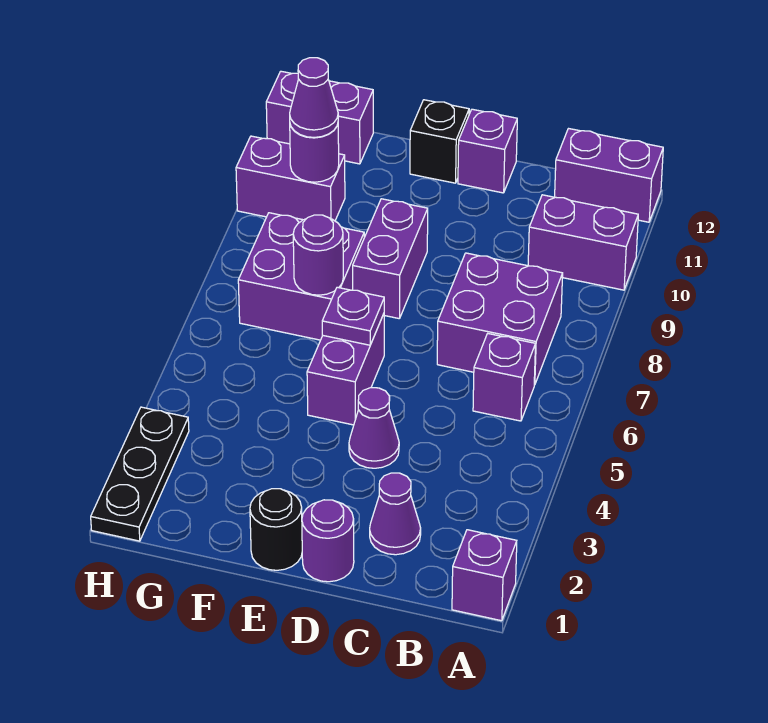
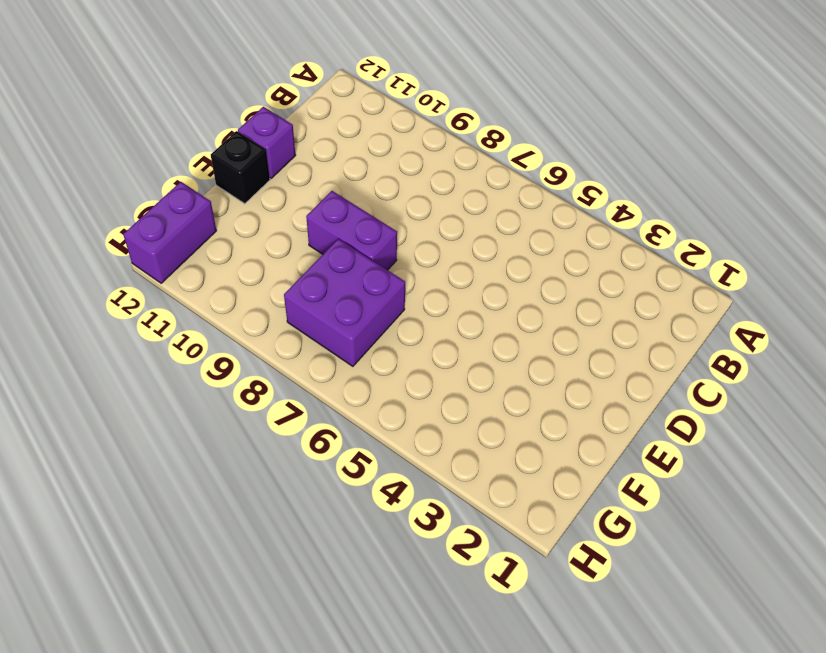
none -> purple 1x1 brick [452,530,517,621]
none -> purple 1x2 brick [528,195,638,290]
none -> purple 1x2 brick [555,129,663,222]

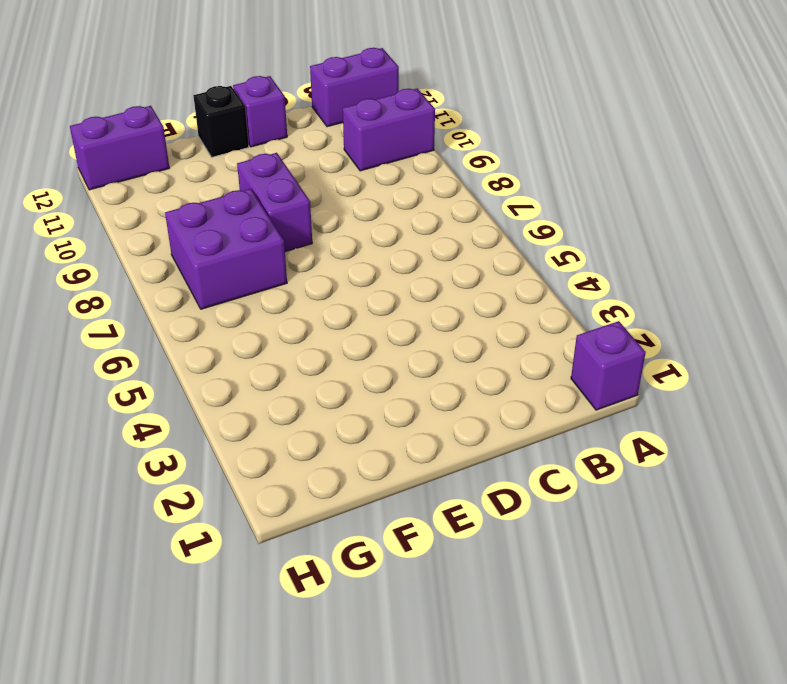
none -> purple 1x1 brick [473,334,536,421]
none -> purple 2x2 brick [437,253,563,385]
none -> purple 1x1 cone [370,473,421,555]

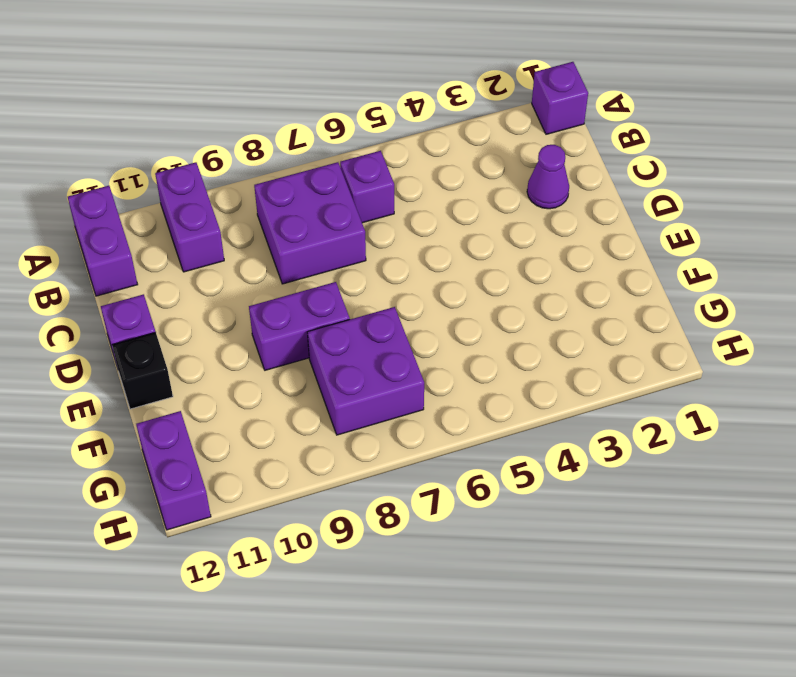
none -> purple 1x1 round brick [302,500,354,582]
none -> purple 1x1 cone [349,388,399,468]
none -> black 1x1 round brick [250,489,302,570]

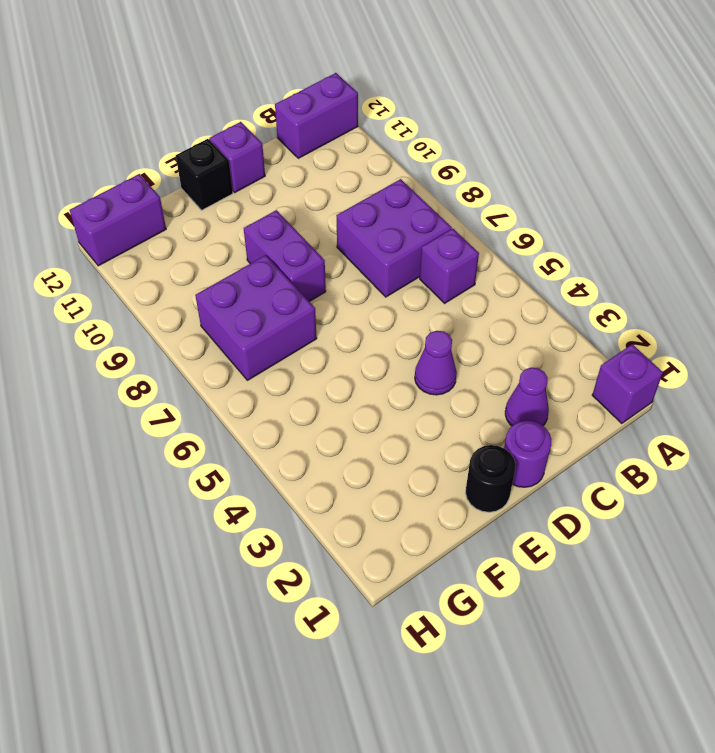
none -> purple 1x2 brick [528,195,638,290]
none -> purple 1x2 brick [307,314,384,425]
none -> purple 1x2 brick [236,136,345,221]

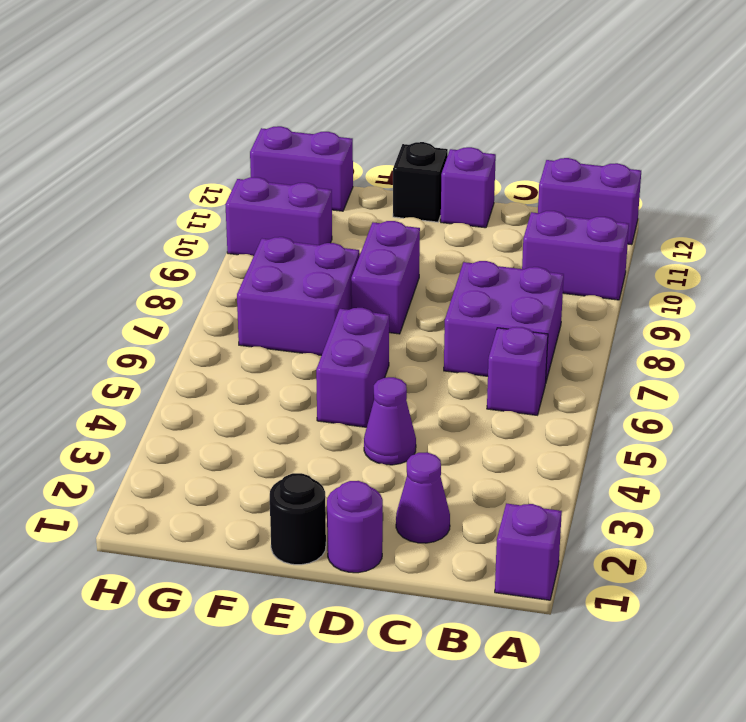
none -> black 1x3 plate [91,407,189,541]
none -> purple 1x1 plate [322,287,384,345]
none -> purple 1x1 round brick [293,215,343,295]

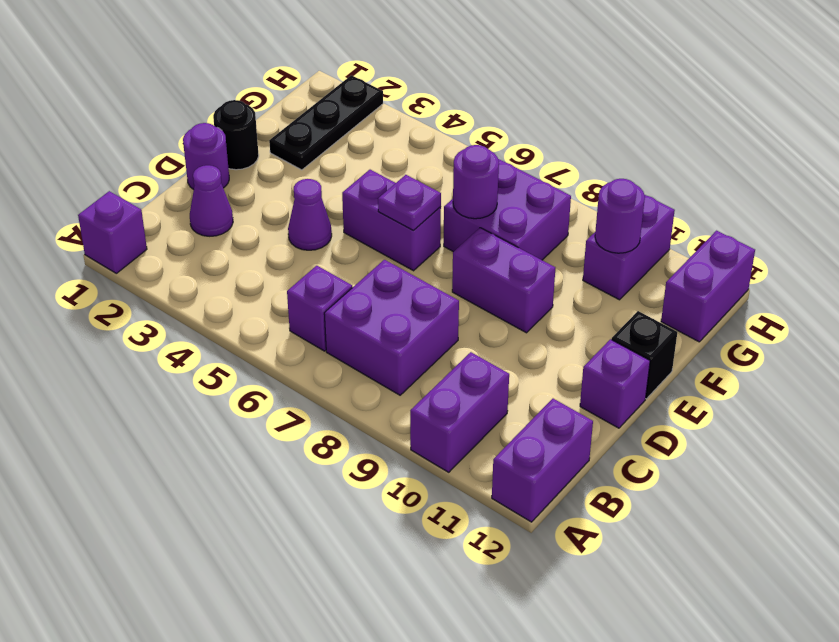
black 1x3 plate [269,75,383,170] -> black 1x3 plate turned to [91,407,189,541]
none -> purple 1x1 cone [290,58,338,137]

